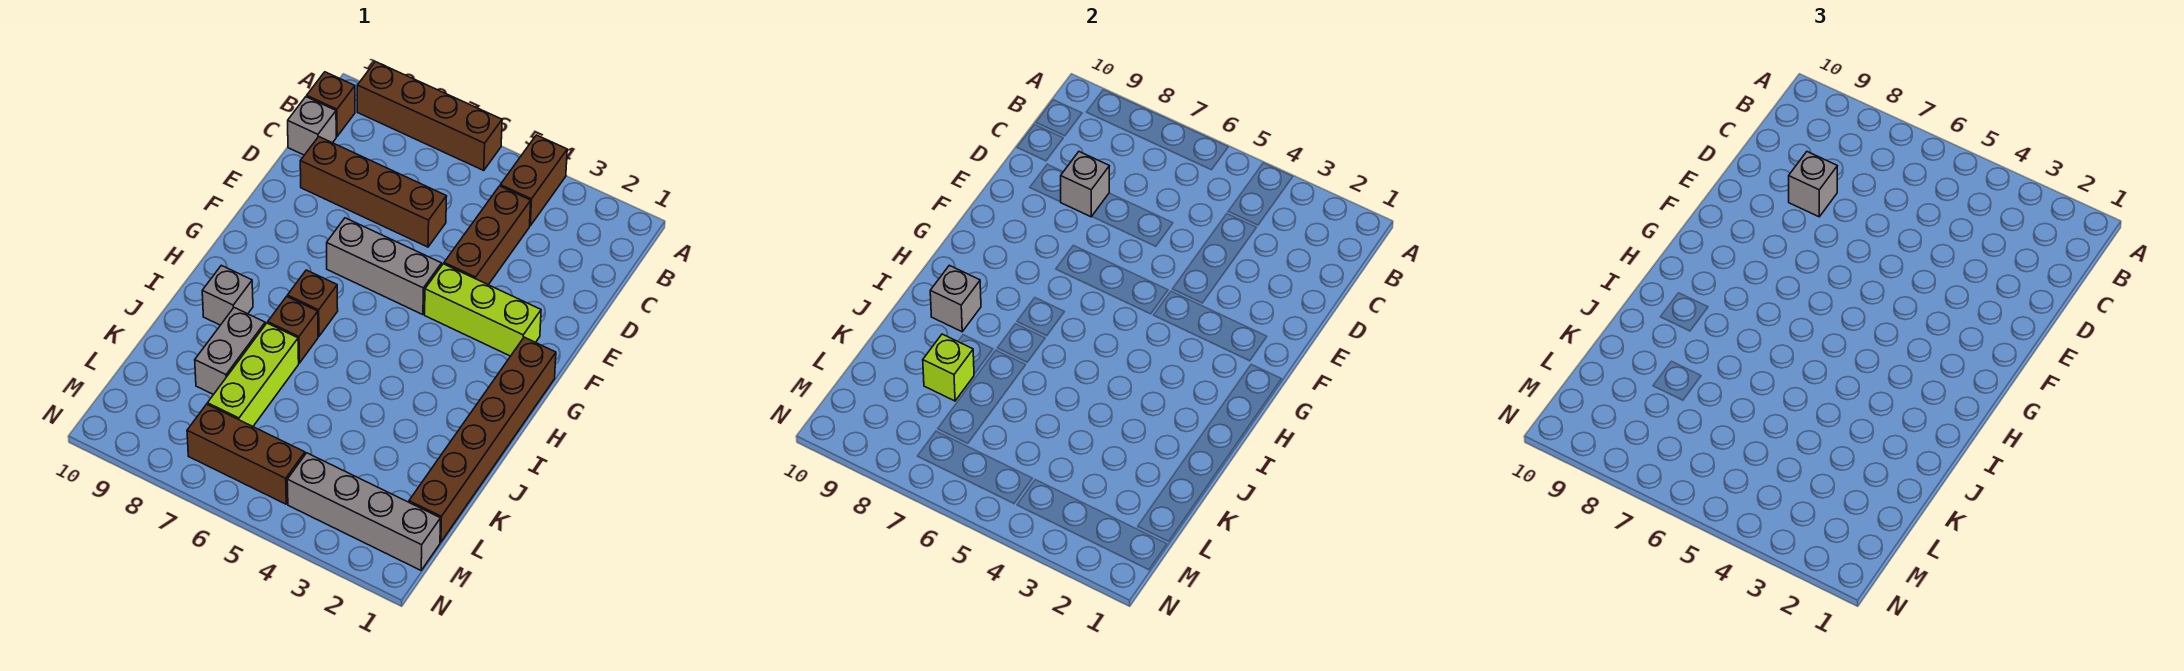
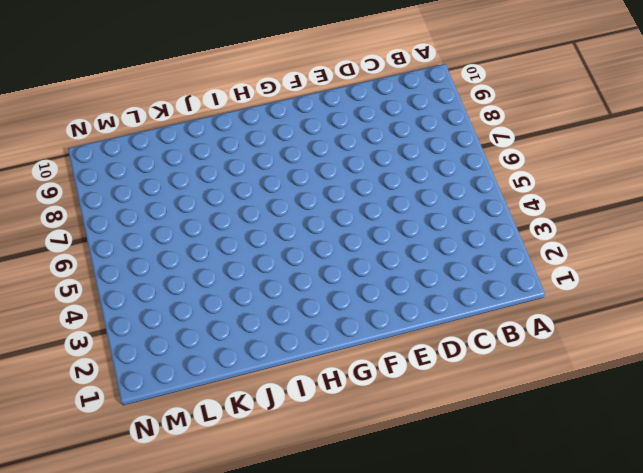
none -> brown 1x2 brick [500,135,567,226]
none -> brown 1x4 brick [357,62,502,170]
none -> brown 1x1 brick [307,72,355,136]

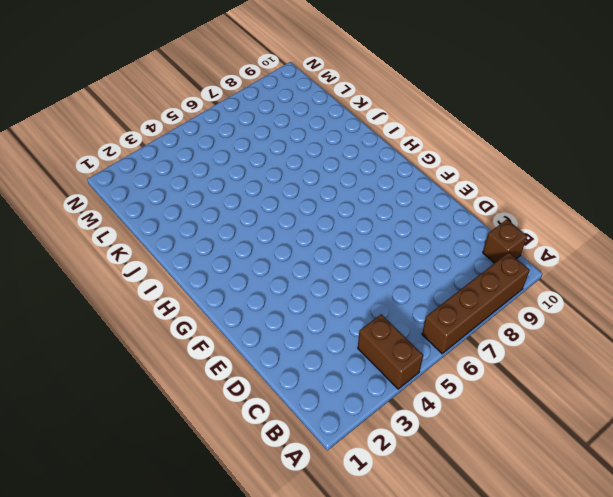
none -> brown 1x3 brick [444,186,531,285]
none -> grey 1x1 brick [288,97,336,155]
none -> brown 1x4 brick [300,137,447,247]

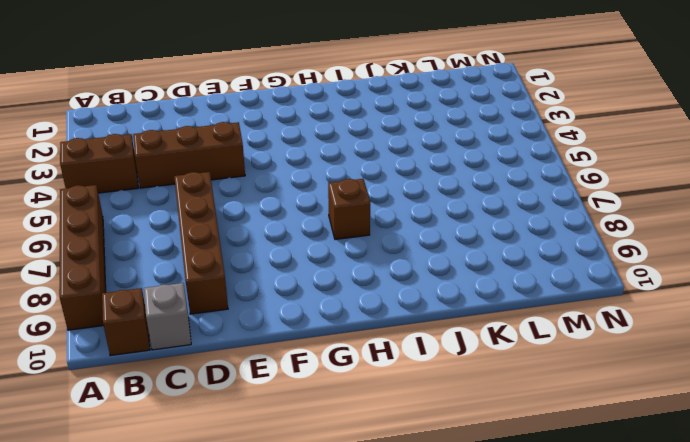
none -> lime 1x3 brick [425,264,541,356]
none -> grey 1x3 brick [327,218,442,315]
none -> brown 1x6 brick [409,337,556,542]

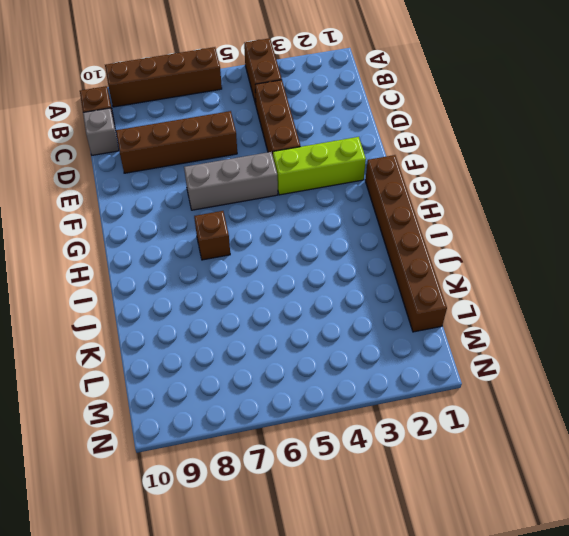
none -> brown 1x1 brick [268,296,318,363]
none -> grey 1x1 brick [202,265,253,325]
none -> lime 1x3 brick [208,323,299,426]

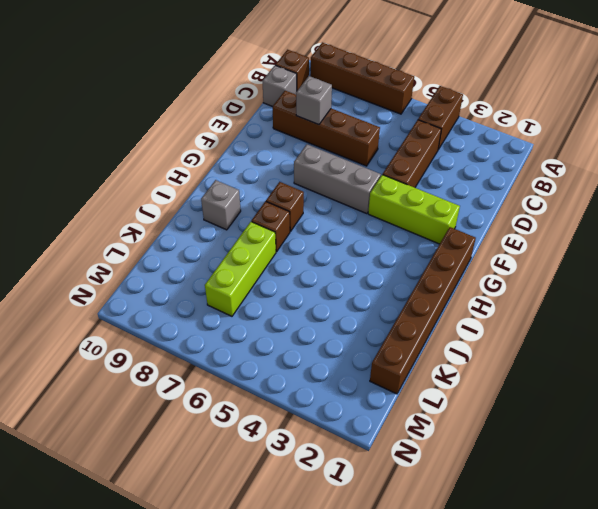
none -> grey 1x2 brick [195,308,265,395]
none -> grey 1x4 brick [287,453,441,570]
none -> brown 1x3 brick [187,404,305,504]

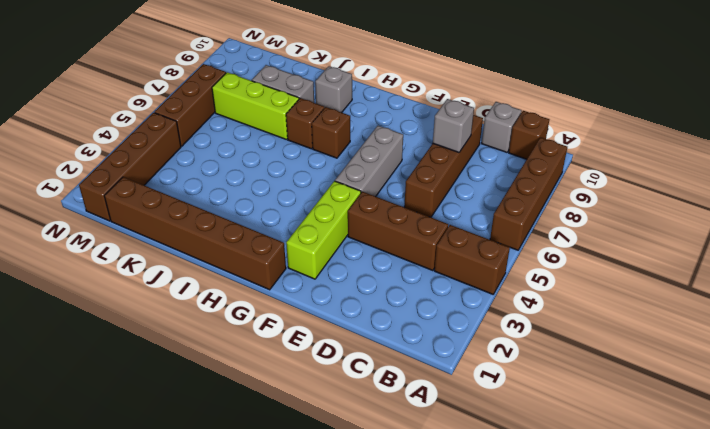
brown 1x4 brick [79,113,181,221] -> grey 1x4 brick [287,453,441,570]
none -> grey 1x1 brick [930,265,981,332]
none -> lime 1x1 brick [923,334,974,401]
none -> grey 1x1 brick [1789,152,1837,217]

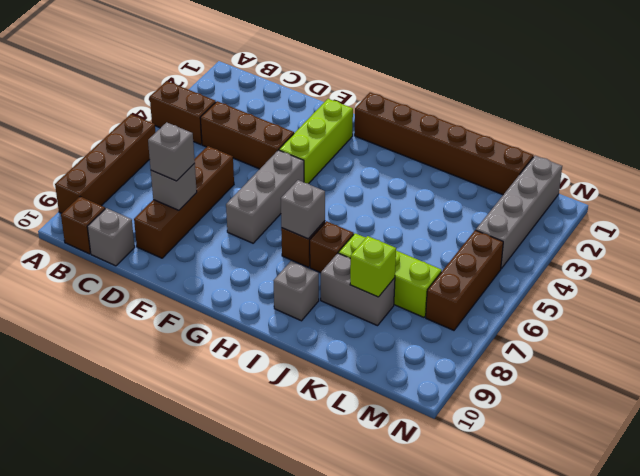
grey 1x1 brick [281,180,325,239] -> grey 1x1 brick moved to [930,265,981,332]

